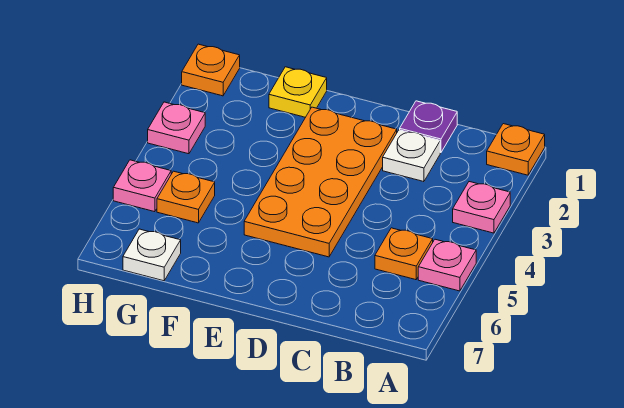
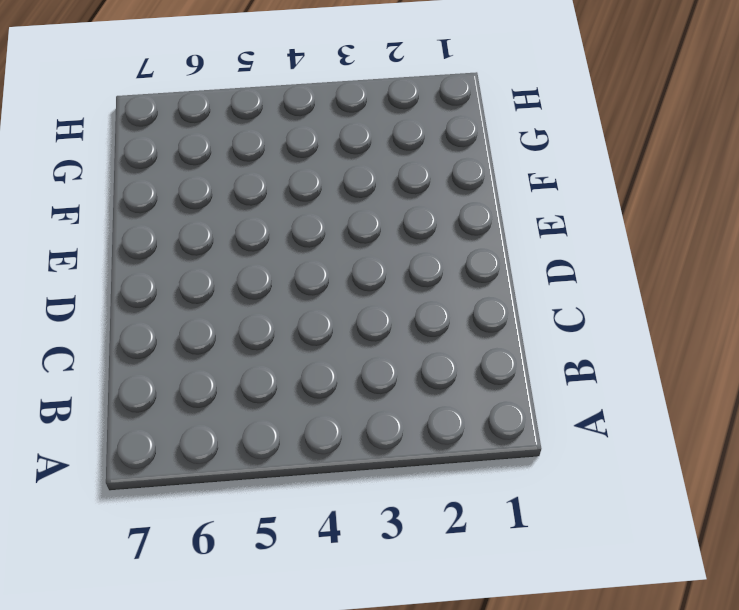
none -> orange 1x1 plate [487,124,545,175]
none -> pink 1x1 plate [453,182,510,233]
none -> pink 1x1 plate [418,239,476,291]

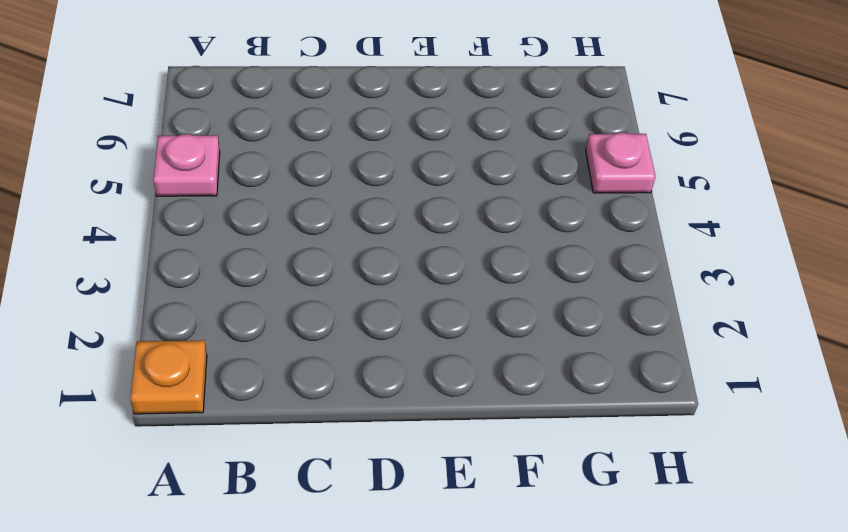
none -> pink 1x1 plate [453,182,510,233]
none -> orange 1x1 plate [375,228,433,280]
none -> purple 1x1 plate [400,101,457,153]

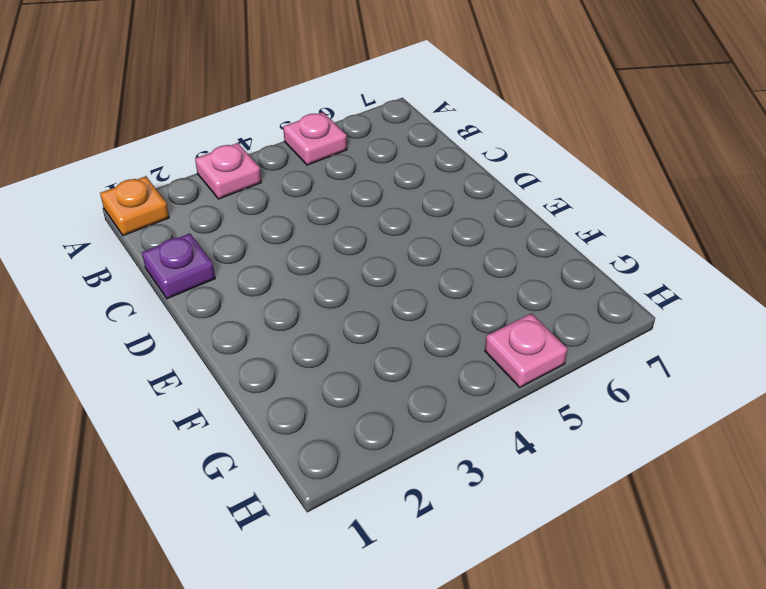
none -> orange 1x1 plate [375,228,433,280]
none -> white 1x1 plate [383,130,440,182]
none -> orange 2x4 plate [244,107,397,257]

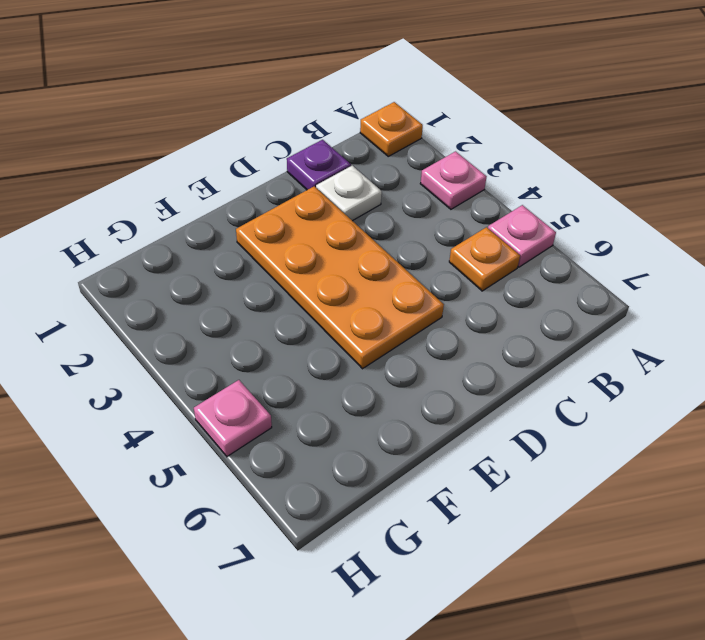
none -> yellow 1x1 plate [269,67,327,117]
none -> orange 1x1 plate [157,171,215,223]
none -> white 1x1 plate [123,229,181,281]

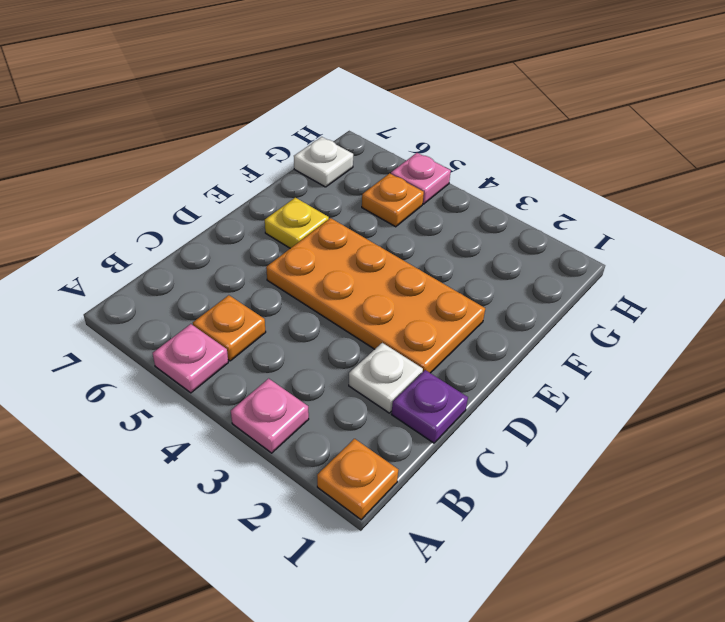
yellow 1x1 plate [265,198,329,248] -> yellow 1x1 plate moved to [269,67,327,117]
none -> orange 1x1 plate [182,44,240,96]
none -> pink 1x1 plate [148,102,205,154]

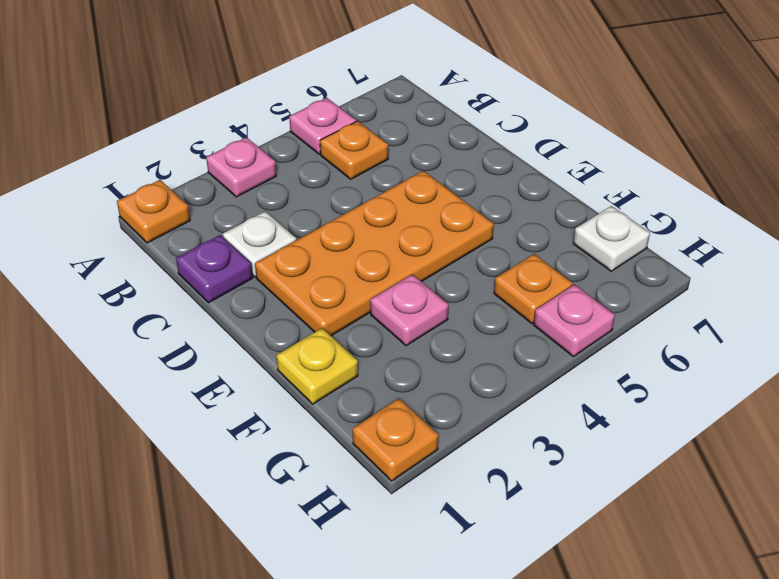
pink 1x1 plate [370,274,449,346] -> pink 1x1 plate moved to [148,102,205,154]

